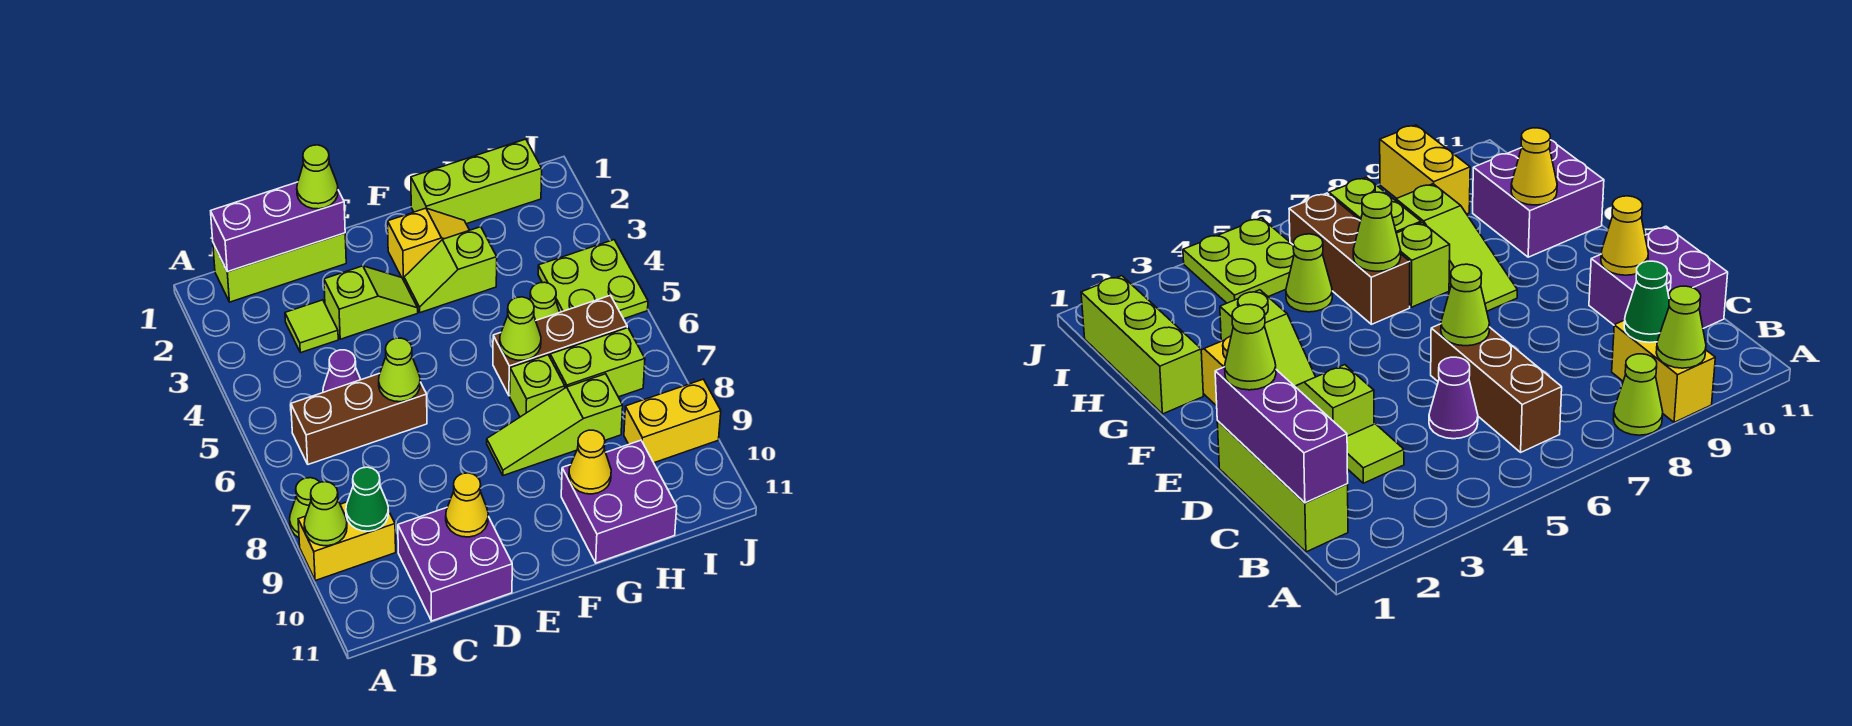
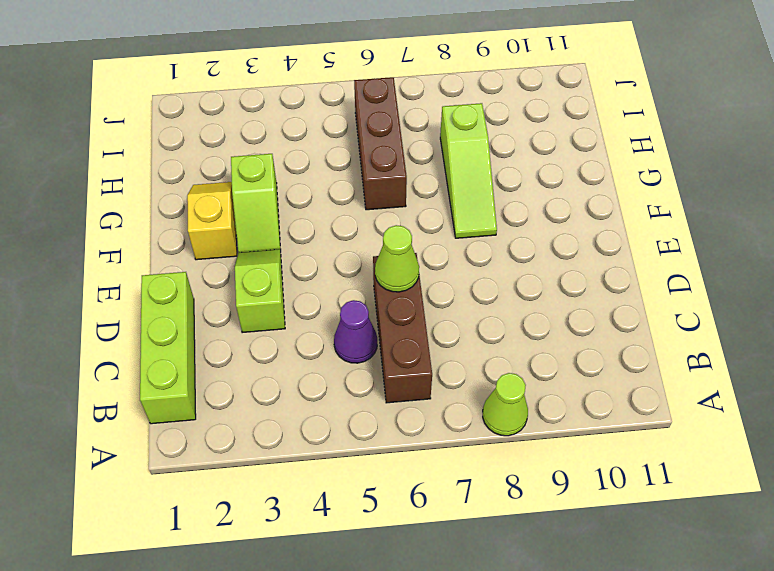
none -> yellow 1x2 brick [298,502,396,580]
none -> lime 1x1 tile [285,300,338,353]
none -> purple 2x2 brick [398,508,512,621]

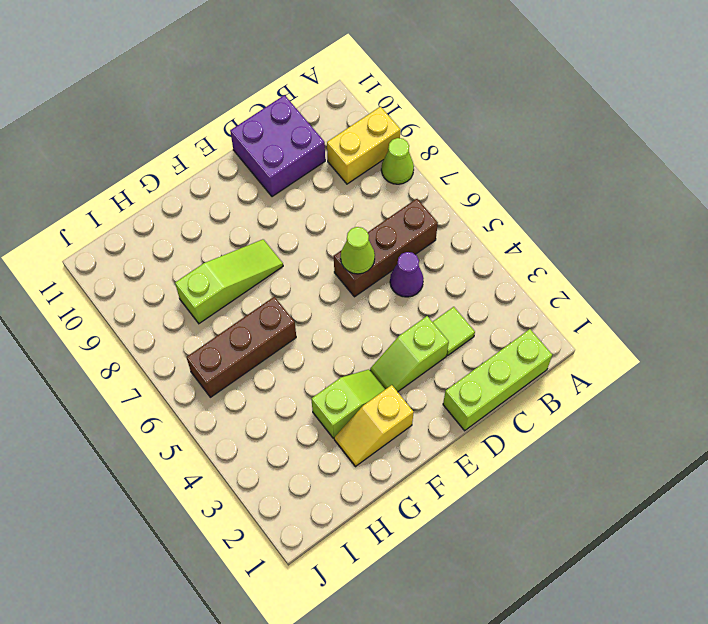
none -> lime 1x3 brick [411,139,542,224]
none -> lime 1x1 brick [510,355,565,417]
none -> purple 2x2 brick [561,440,677,563]

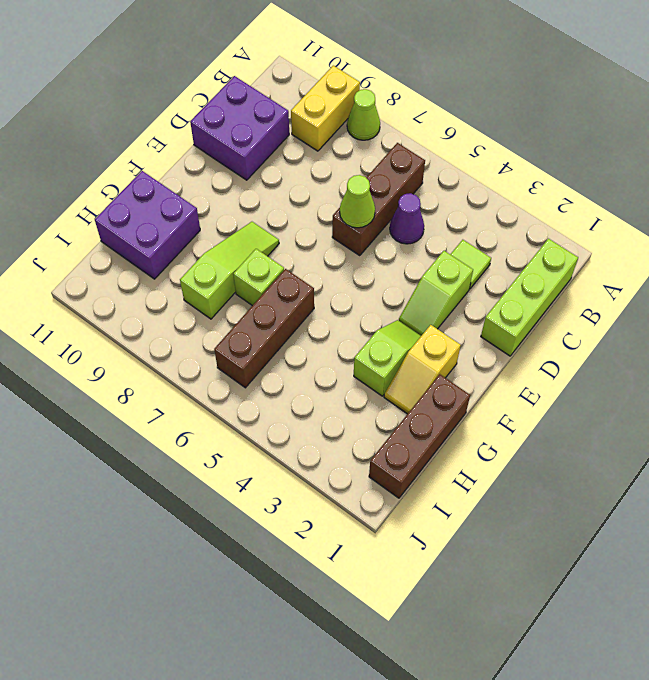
brown 1x3 brick [369,374,470,498] -> lime 1x3 brick [411,139,542,224]
none -> lime 1x1 cone [530,282,560,320]
none -> lime 1x2 brick [550,328,645,397]
none -> lime 2x2 plate [538,240,648,319]

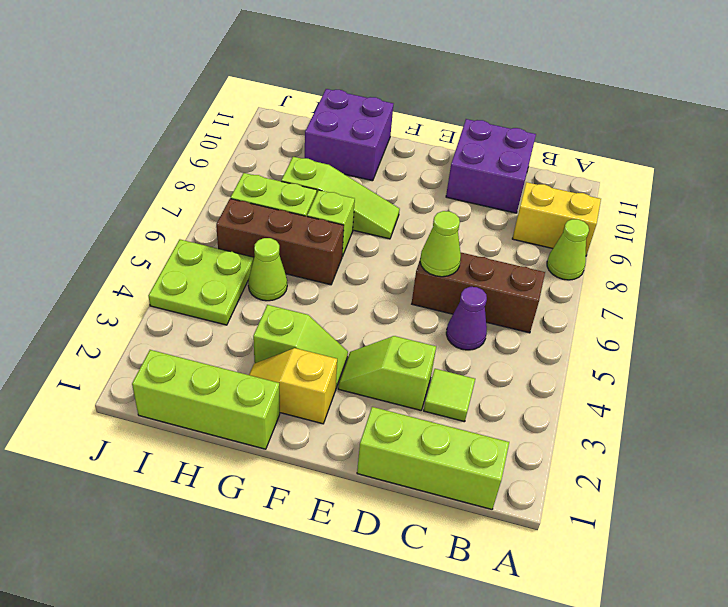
none -> yellow 1x2 brick [624,379,721,463]
none -> lime 1x1 cone [304,482,347,546]
none -> purple 1x3 brick [211,182,345,272]

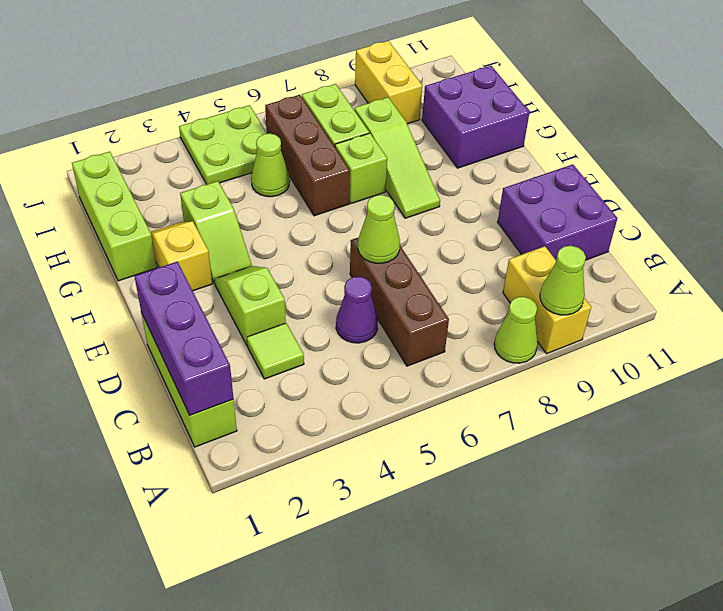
none -> green 1x1 cone [346,467,389,531]
none -> yellow 1x1 cone [446,473,488,537]
none -> lime 1x1 cone [500,297,541,360]

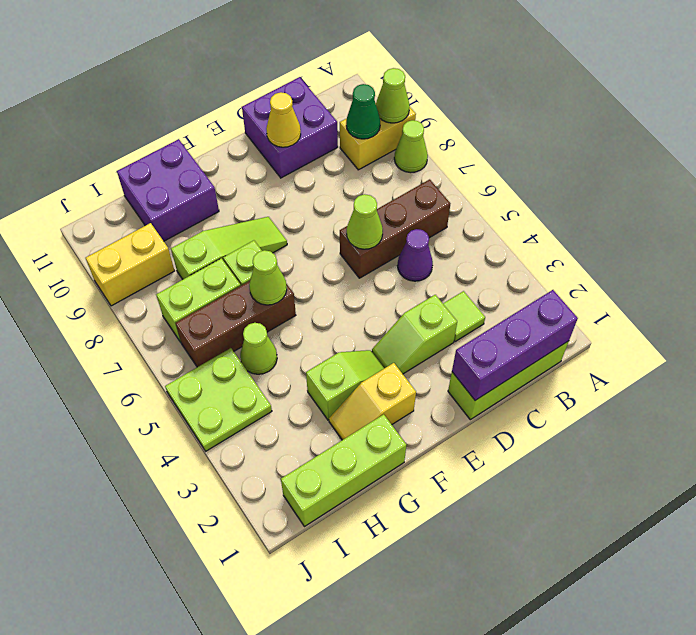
none -> yellow 1x1 cone [569,430,611,494]
none -> lime 1x1 cone [297,145,338,209]

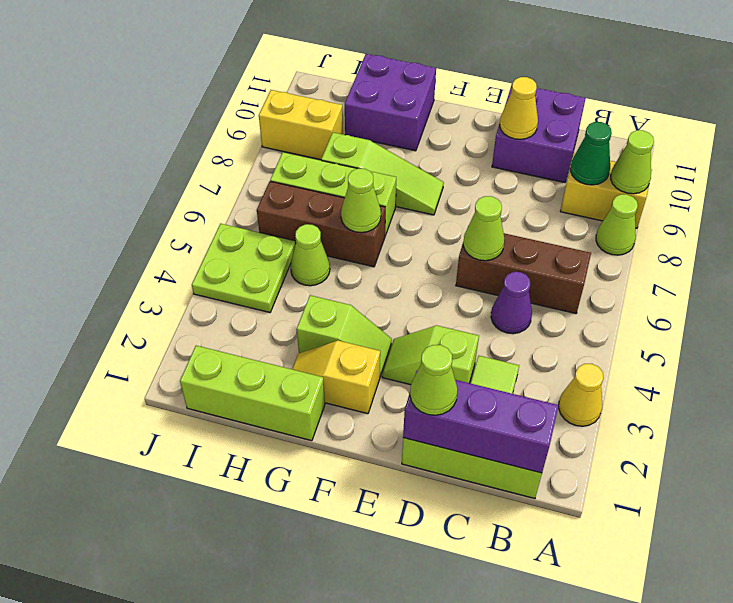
yellow 1x1 cone [559,364,603,426] -> yellow 1x1 cone moved to [569,430,611,494]

